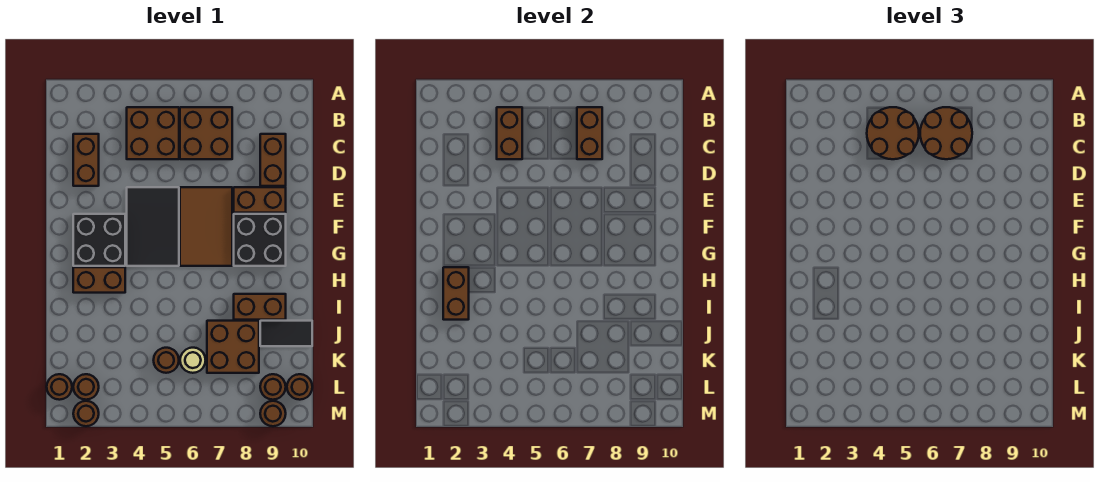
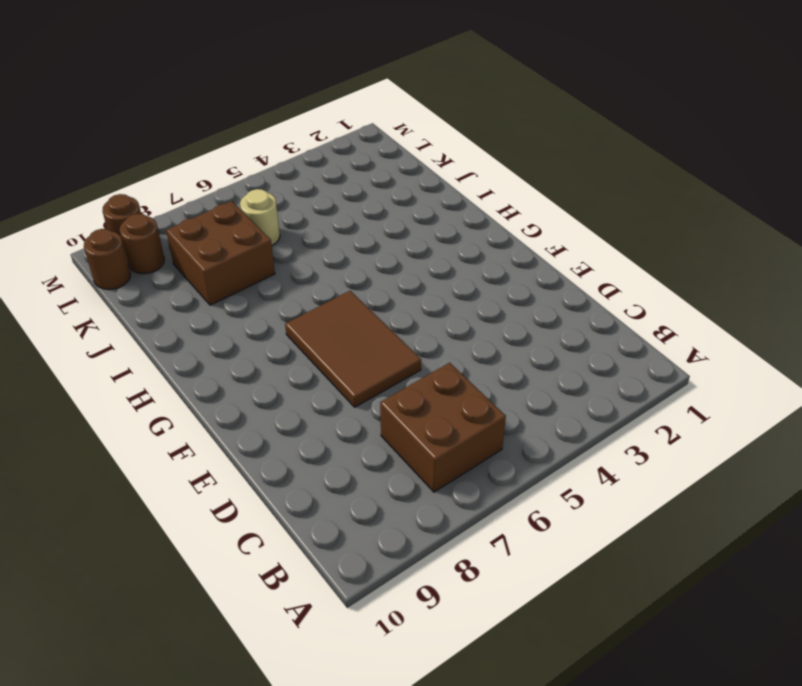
none -> brown 2x2 brick [127,107,179,159]
none -> brown 1x2 brick [73,134,99,186]
none -> brown 1x2 brick [260,134,286,186]

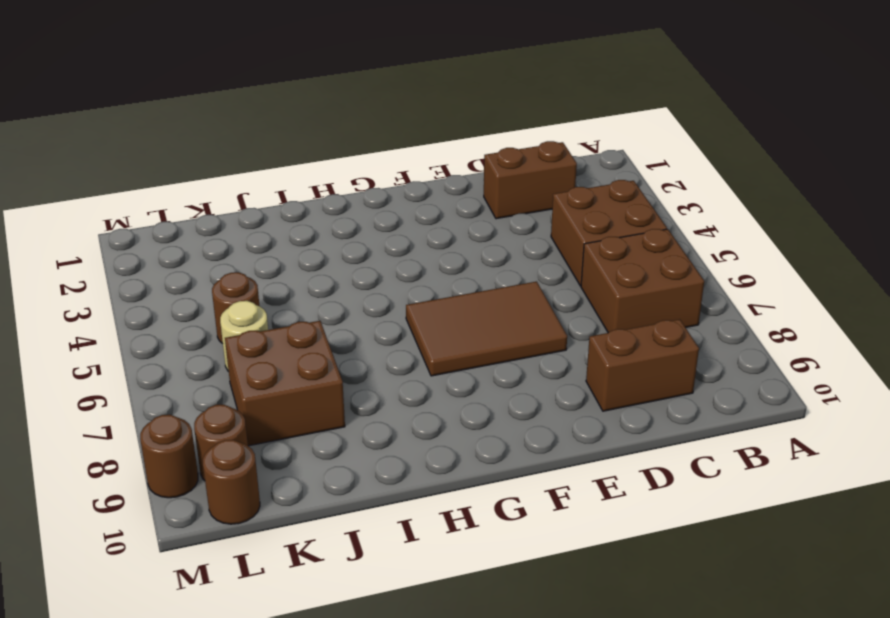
none -> black 2x3 tile [127,187,179,266]
none -> brown 1x2 brick [234,187,286,213]
none -> black 2x2 brick [73,214,125,266]

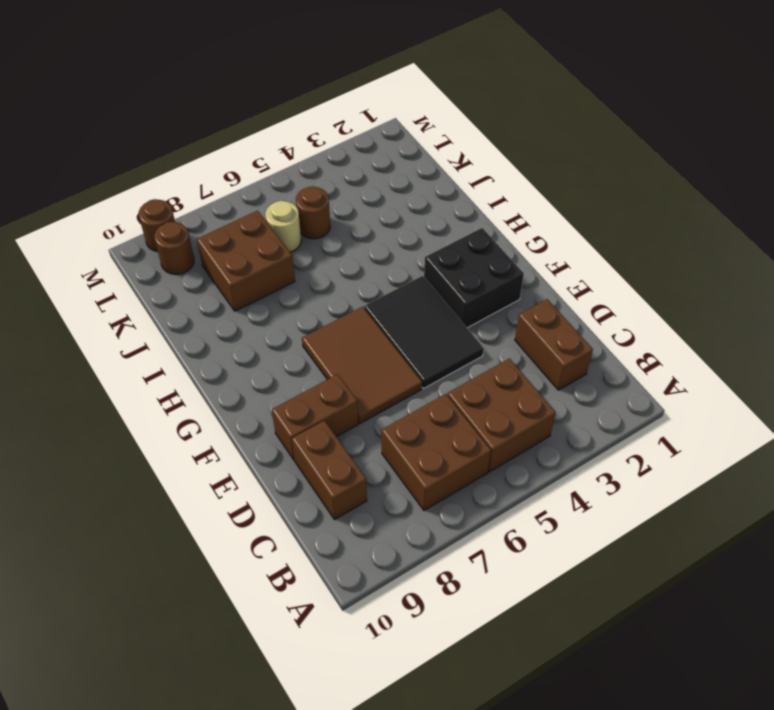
none -> black 2x2 brick [234,214,286,266]
none -> brown 1x2 brick [73,267,125,293]
none -> brown 1x2 brick [234,294,286,320]

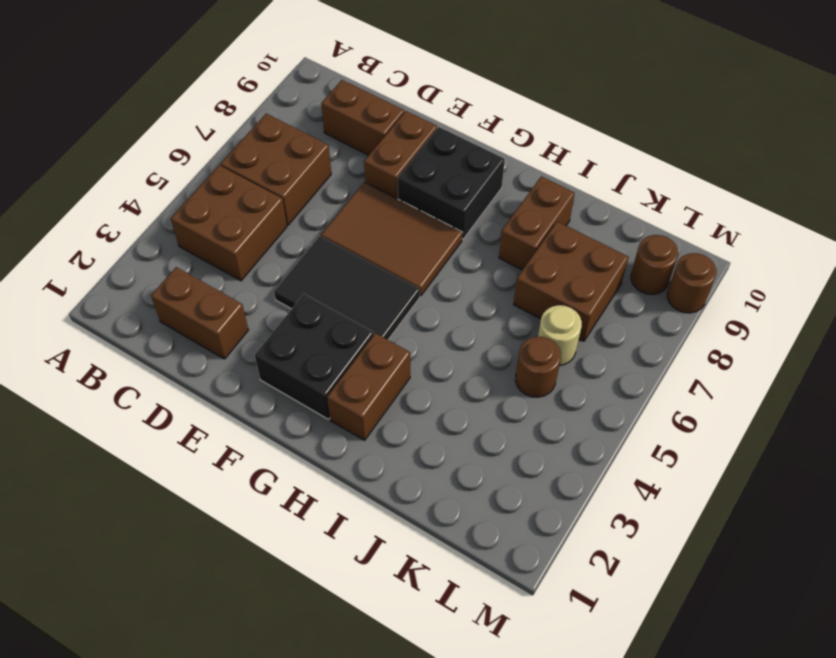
none -> black 1x2 tile [260,321,312,346]
none -> brown 1x1 round brick [47,374,72,400]
none -> brown 1x1 round brick [73,374,99,400]

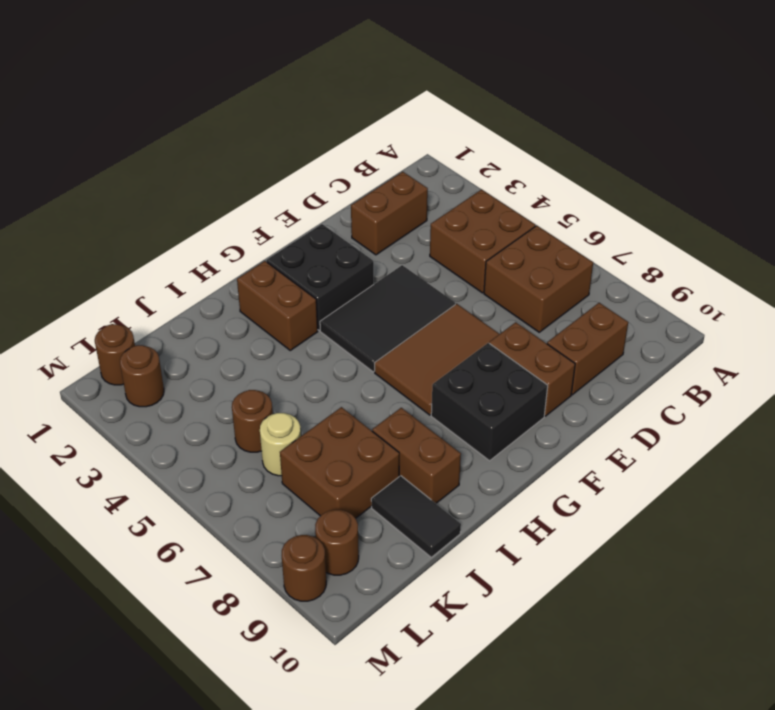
none -> brown 1x1 round brick [287,374,312,400]
none -> brown 1x1 round brick [73,401,99,426]
none -> brown 1x2 brick [497,107,522,159]

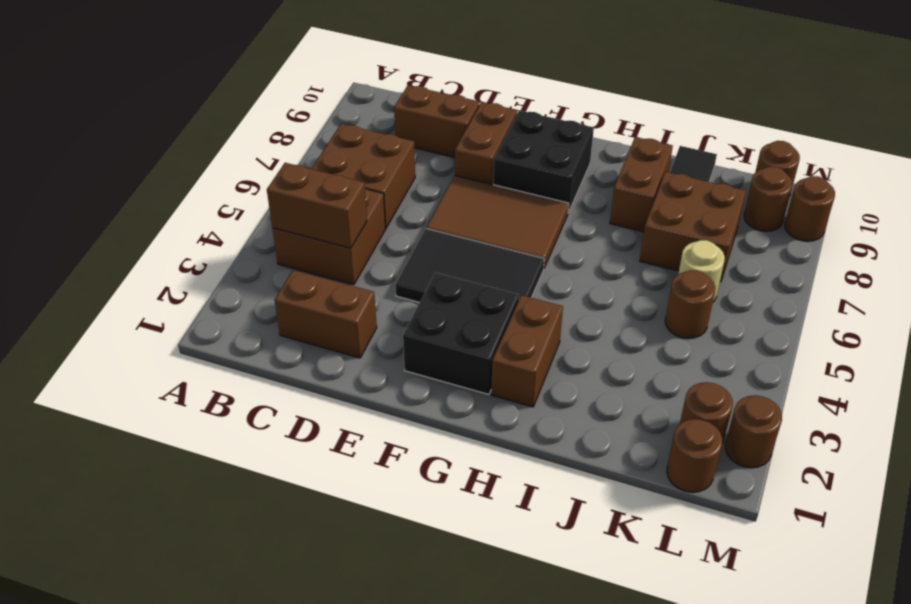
none -> brown 1x2 brick [577,107,602,159]
none -> brown 1x2 brick [443,267,469,320]
none -> brown 2x2 round brick [867,107,919,159]

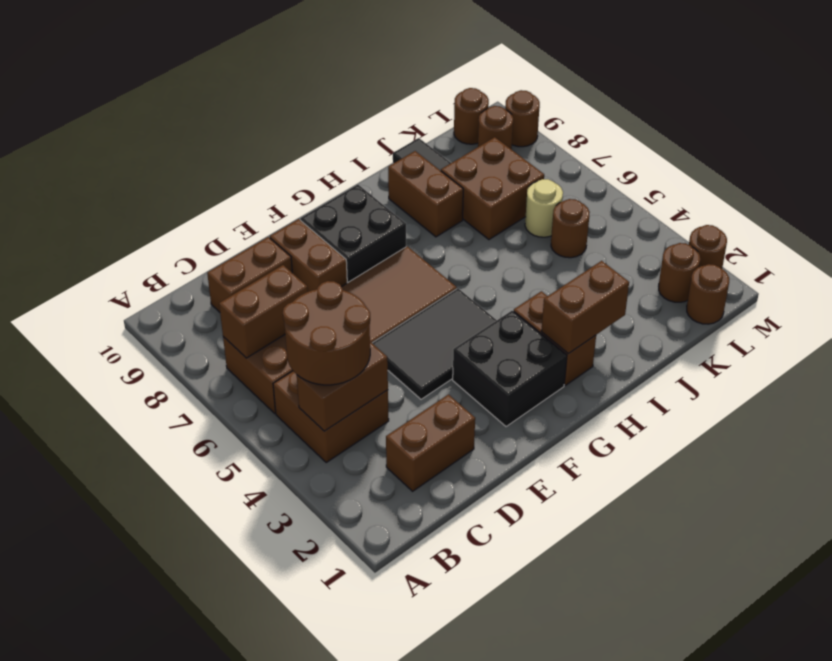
none -> brown 2x2 round brick [920,107,972,159]

